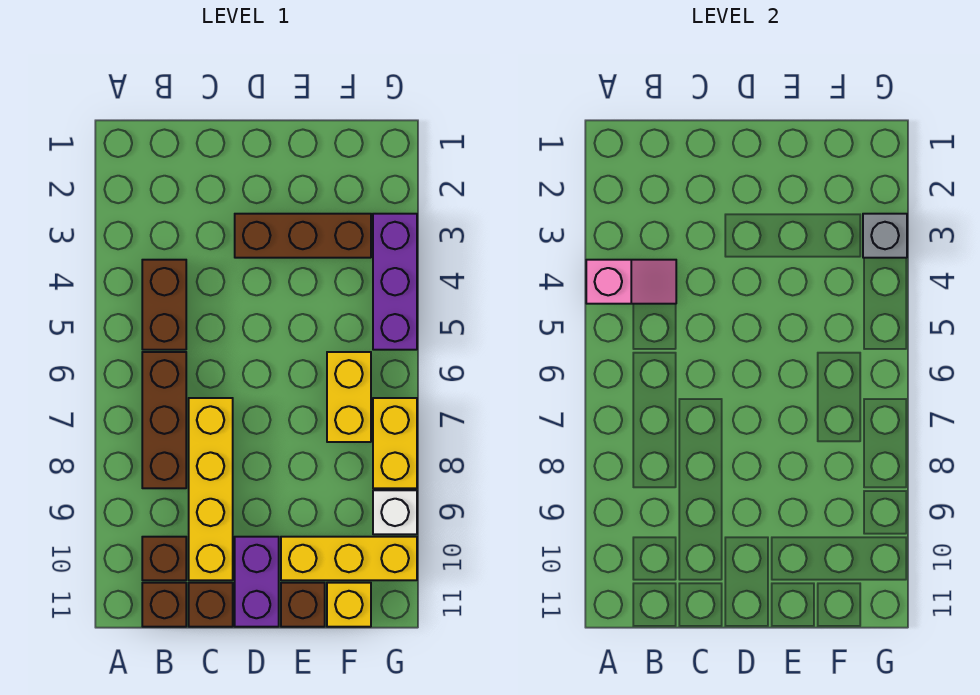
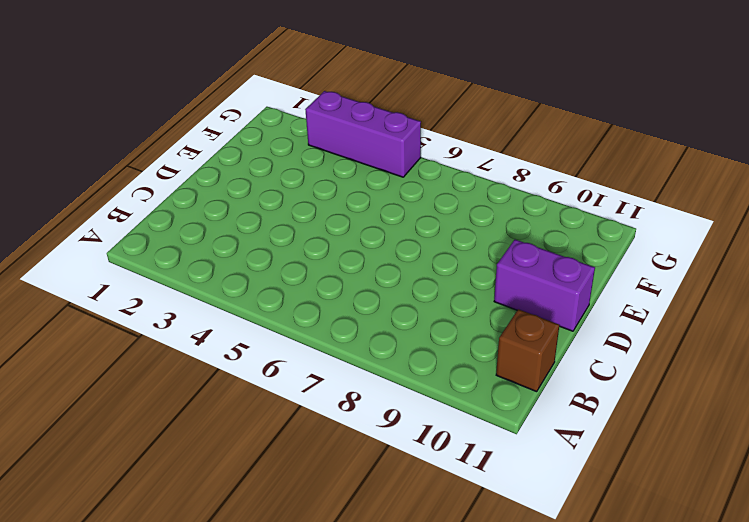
none -> brown 1x2 brick [142,260,186,350]
none -> brown 1x3 brick [142,352,186,488]
none -> brown 1x1 brick [142,537,186,580]

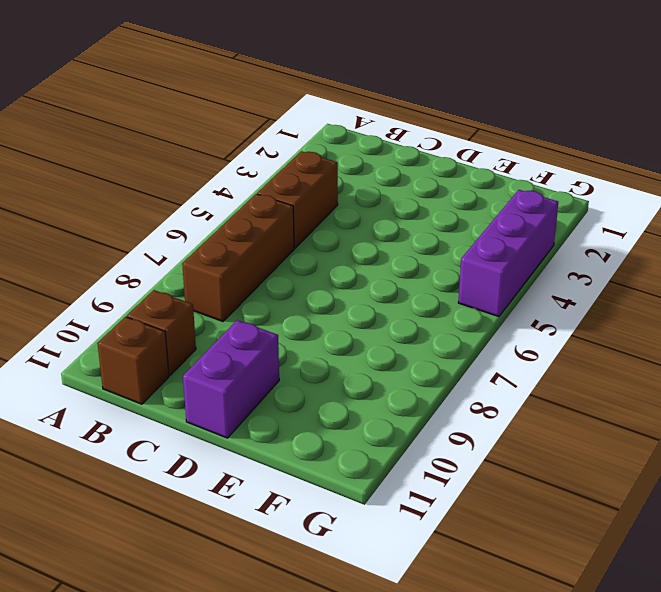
none -> yellow 1x4 brick [189,398,233,580]
none -> brown 1x1 brick [189,583,233,627]
none -> brown 1x3 brick [235,214,371,258]

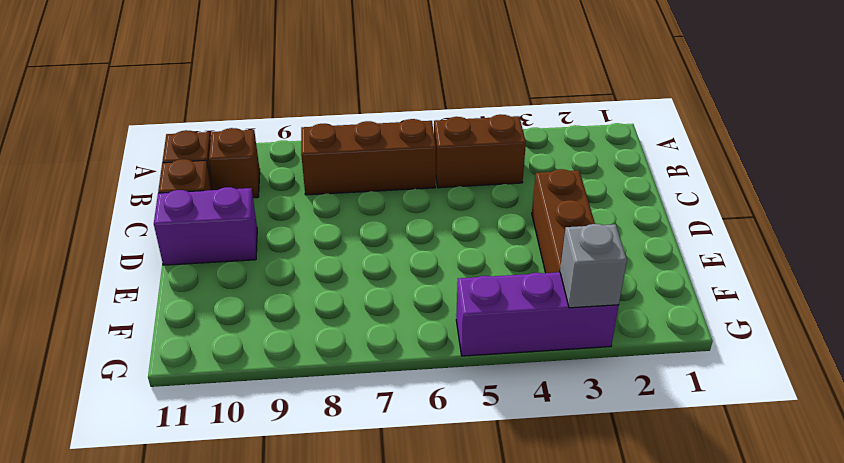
none -> yellow 1x4 brick [189,398,233,580]
none -> yellow 1x3 brick [281,537,417,580]
none -> brown 1x1 brick [281,583,325,627]

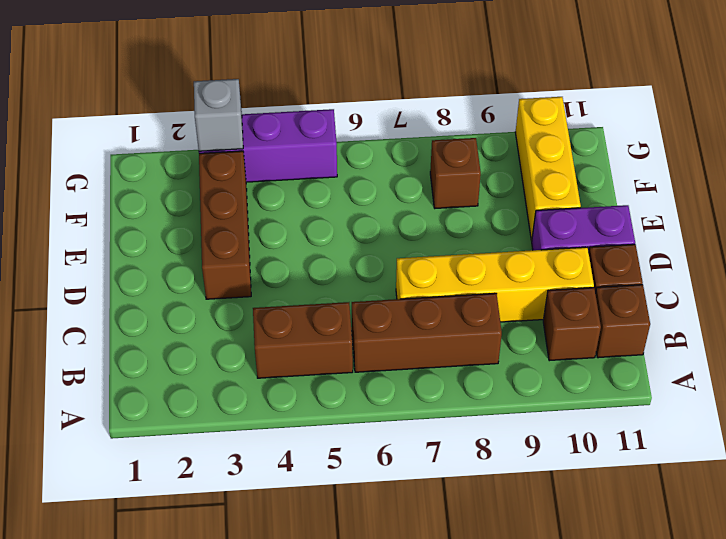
brown 1x1 brick [430,138,481,208] -> brown 1x1 brick moved to [281,583,325,627]
none -> yellow 1x2 brick [327,352,371,442]
none -> yellow 1x1 brick [327,583,371,627]
none -> yellow 1x2 brick [373,398,417,488]

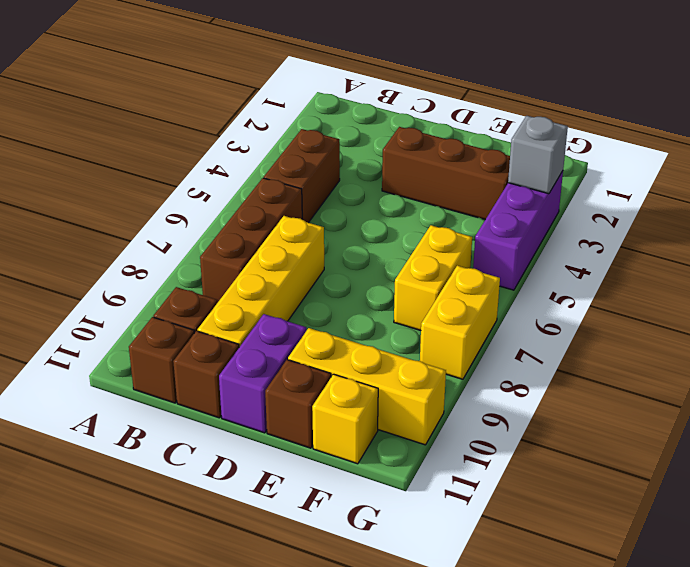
none -> white 1x1 brick [373,490,417,534]
none -> pink 1x2 slope [586,260,676,304]

